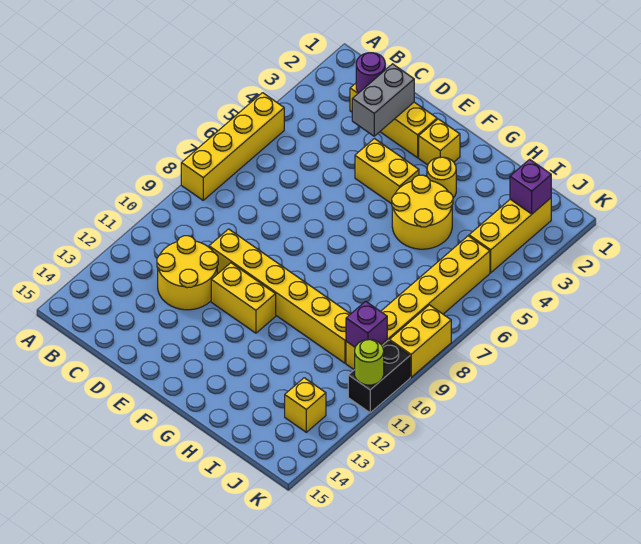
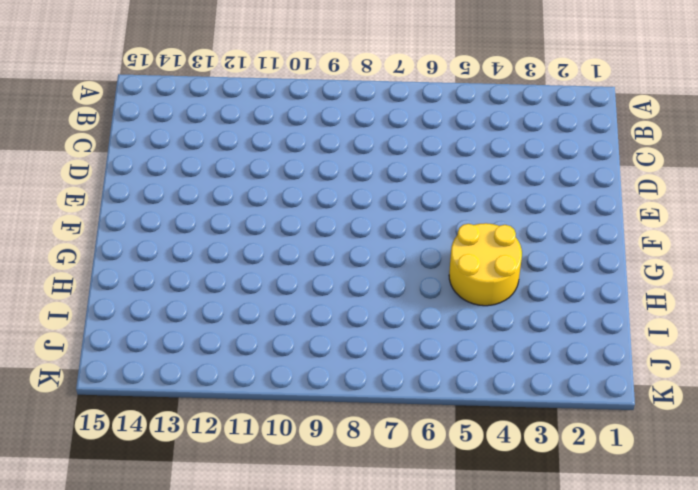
none -> yellow 1x4 brick [181,93,284,200]
none -> yellow 1x3 brick [350,83,437,158]
none -> yellow 2x2 round brick [157,236,218,310]

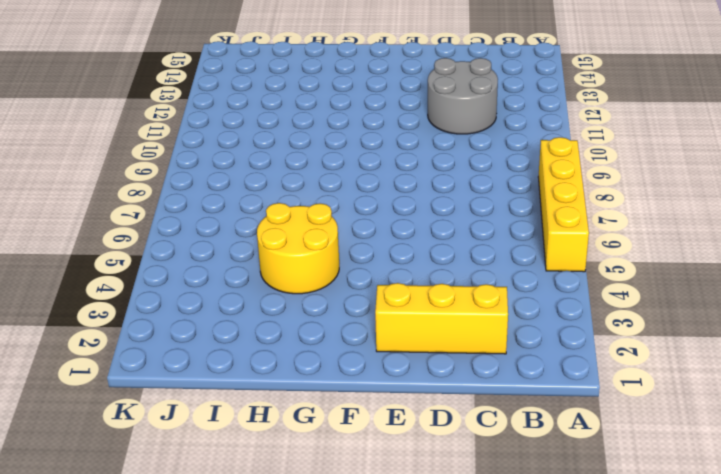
grey 2x2 round brick [428,58,498,134] -> yellow 2x2 round brick [157,236,218,310]
none -> yellow 1x6 brick [209,229,350,363]
none -> yellow 1x2 brick [355,139,419,204]
none -> yellow 1x2 brick [211,263,276,333]

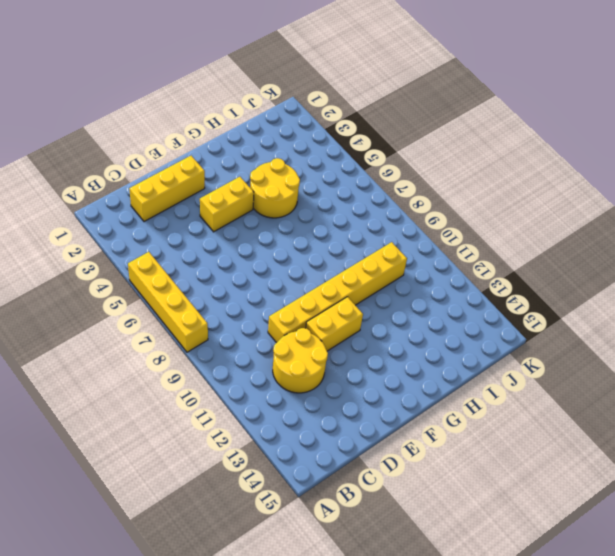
none -> yellow 1x1 brick [419,119,460,165]
none -> yellow 1x1 round brick [427,157,456,198]
none -> yellow 1x3 brick [469,198,551,273]

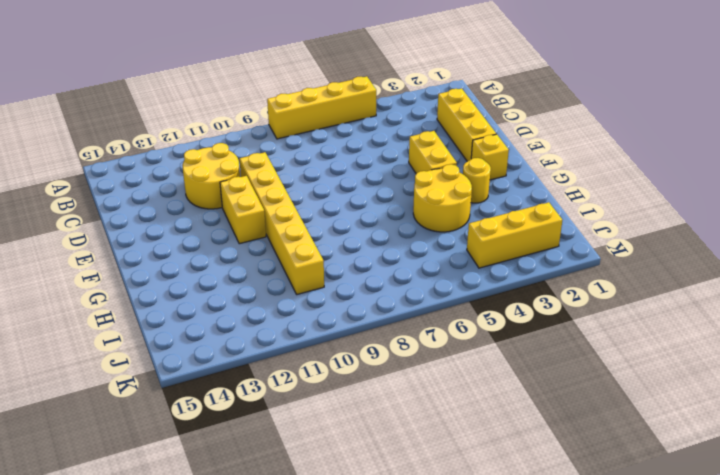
none -> yellow 1x6 brick [346,236,490,370]
none -> yellow 1x1 brick [285,378,326,432]
none -> yellow 1x2 brick [389,305,451,377]

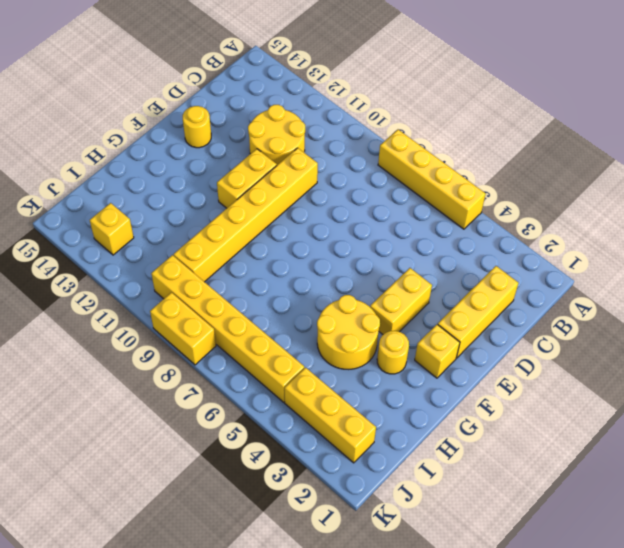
yellow 1x1 round brick [183,106,211,148] -> none
none -> black 1x2 brick [348,341,410,413]
none -> purple 1x1 round brick [356,53,385,93]
none -> grey 1x2 brick [352,64,414,136]

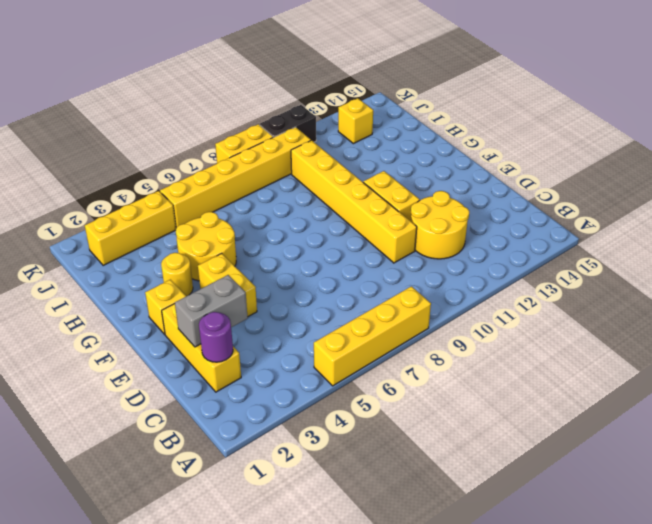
none -> purple 1x1 brick [510,159,551,214]
none -> purple 1x1 brick [346,301,387,347]
none -> lime 1x1 round brick [355,340,384,385]

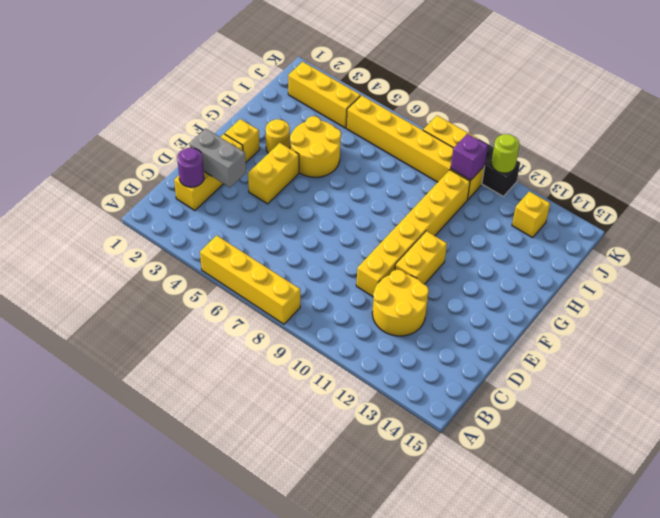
none -> purple 1x1 brick [510,159,551,214]

